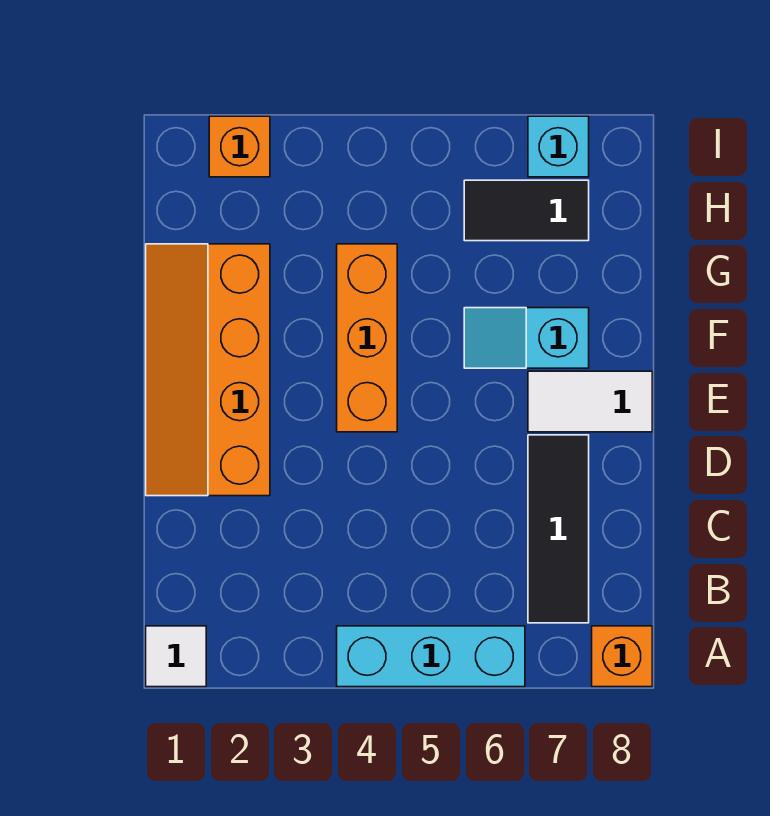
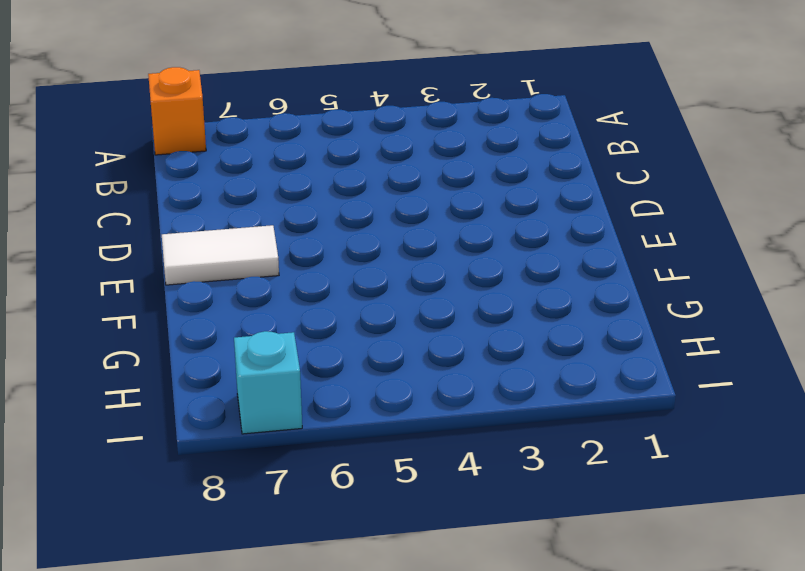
none -> white 1x1 tile [146,626,206,687]
none -> cyan 1x3 brick [337,626,525,687]

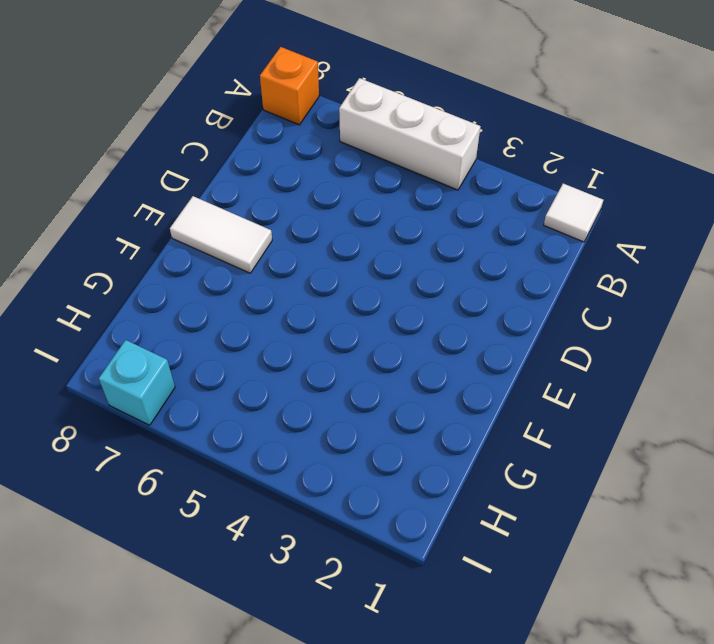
white 1x3 brick [339,78,480,190] -> cyan 1x3 brick [337,626,525,687]
none -> black 1x3 tile [528,435,589,623]
none -> orange 2x4 slope [146,244,270,496]

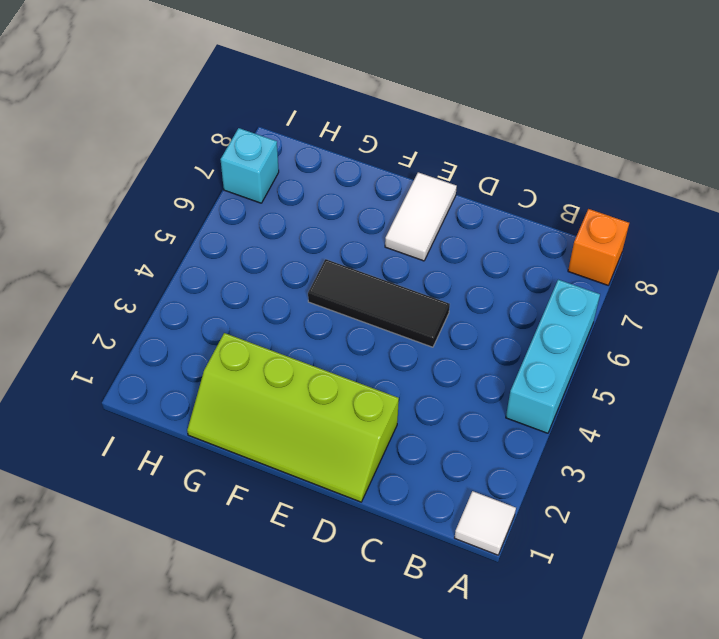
lime 2x4 slope [187,333,399,502] -> orange 2x4 slope [146,244,270,496]
black 1x3 tile [308,259,450,347] -> black 1x3 tile moved to [528,435,589,623]
none -> orange 1x3 brick [337,244,397,432]
none -> cyan 1x2 slope [464,308,589,368]

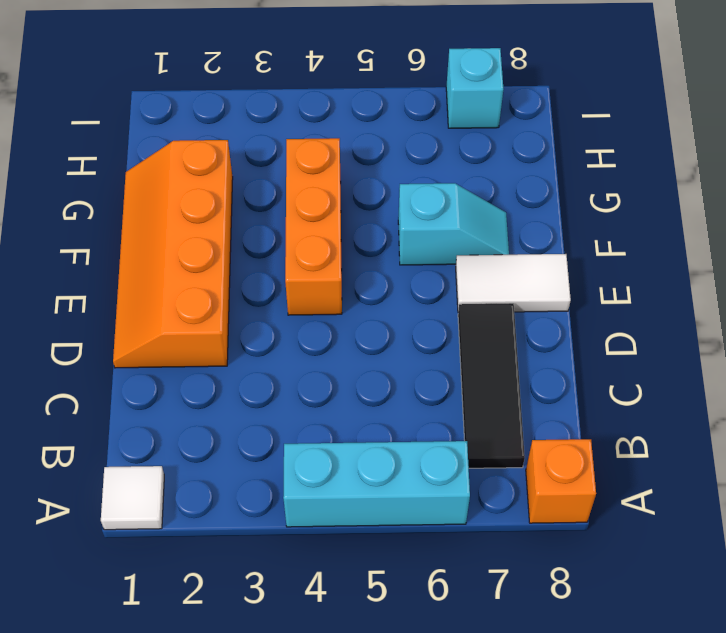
cyan 1x2 slope [398,183,509,265] -> cyan 1x2 slope turned to [464,308,589,368]
none -> black 1x2 tile [464,180,589,241]
none -> orange 1x1 brick [209,116,270,177]

